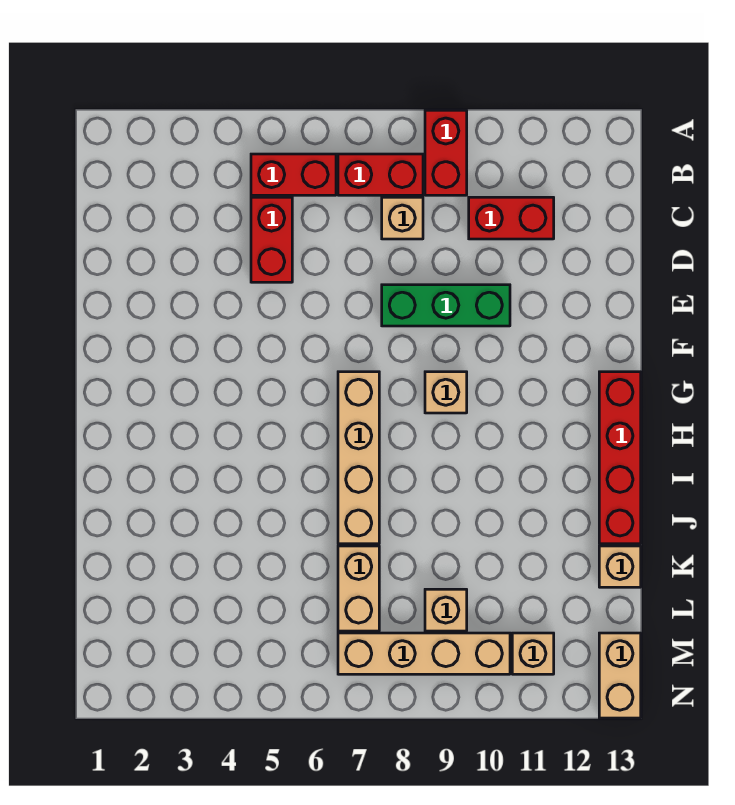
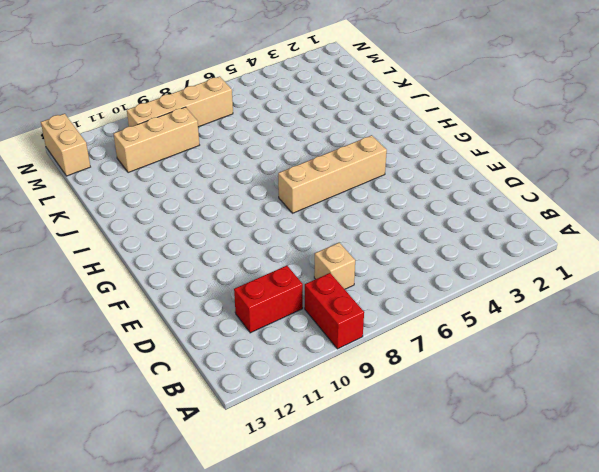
tan 1x4 brick [278,135,387,213] -> tan 1x4 brick turned to [338,372,379,544]
tan 1x3 brick [114,107,199,173] -> tan 1x1 brick [425,589,467,631]
none -> red 1x2 brick [251,154,336,195]
none -> red 1x2 brick [338,154,423,195]
none -> red 1x2 brick [251,197,292,282]

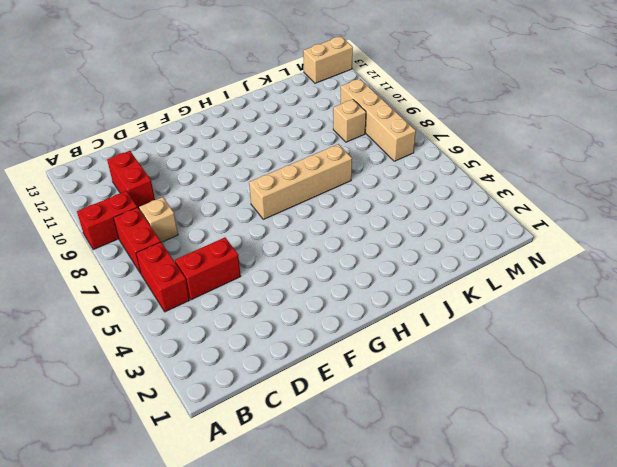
none -> green 1x3 brick [382,285,510,326]
none -> tan 1x1 brick [425,372,467,413]
none -> red 1x4 brick [599,372,641,544]

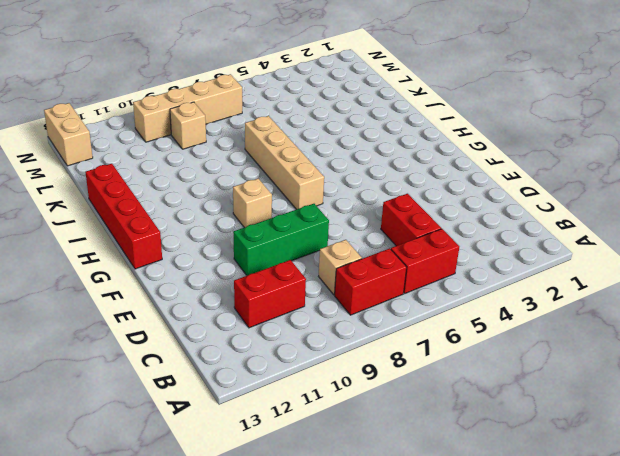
none -> red 1x2 brick [425,110,467,195]
none -> tan 1x2 brick [338,546,379,631]
none -> tan 1x1 brick [599,546,641,587]

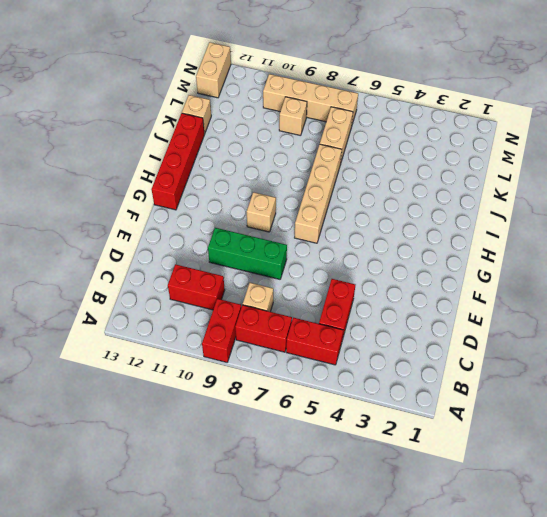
none -> tan 1x1 brick [512,633,554,674]

